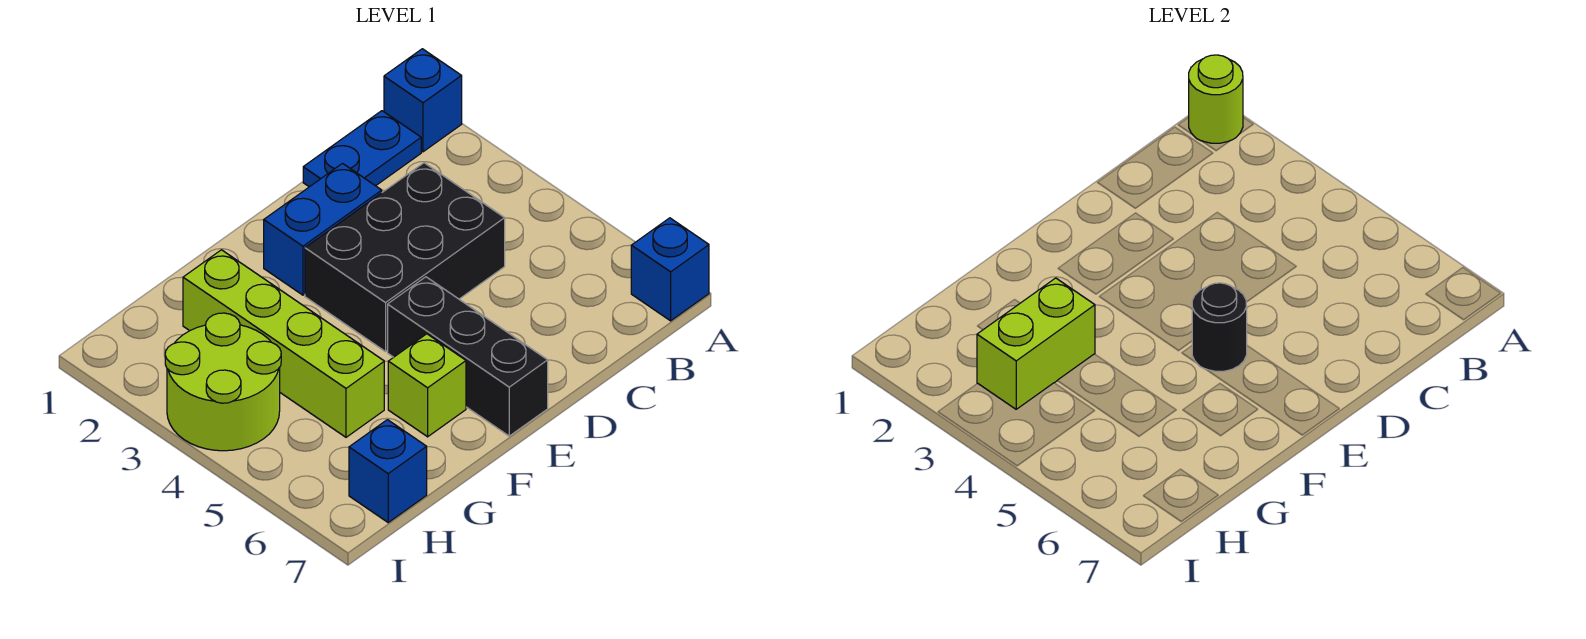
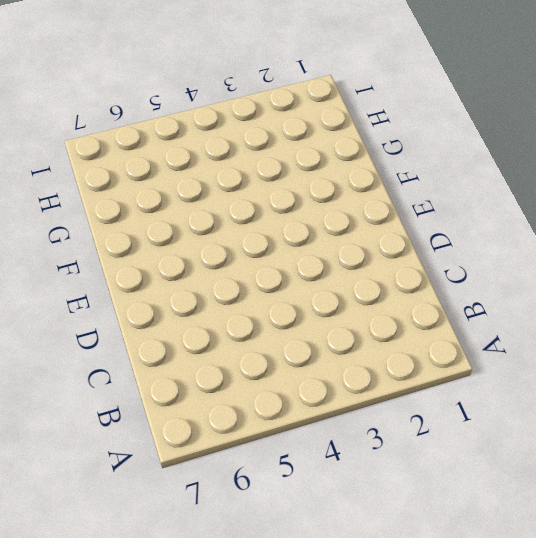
none -> blue 1x1 brick [384,49,462,152]
none -> blue 1x1 brick [631,218,709,321]
none -> blue 1x2 plate [303,111,421,187]

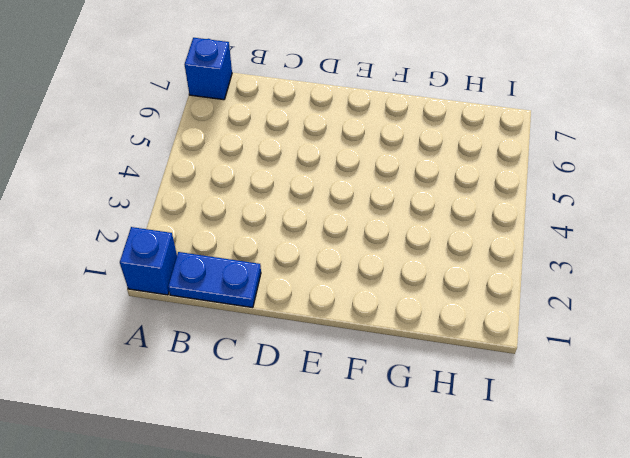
none -> black 2x3 brick [305,163,505,352]
none -> blue 1x2 brick [264,164,382,295]
none -> black 1x3 brick [388,277,548,436]

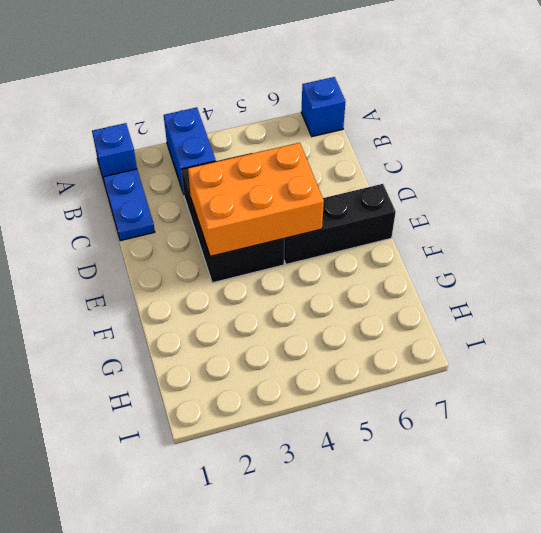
blue 1x2 brick [164,107,216,194] -> blue 1x2 brick moved to [264,164,382,295]
orange 2x3 brick [188,143,324,256] -> black 1x1 round brick [1192,283,1247,371]
none -> lime 1x1 brick [388,334,466,437]
none -> lime 1x4 brick [183,250,384,437]
none -> lime 2x2 round brick [165,313,281,451]

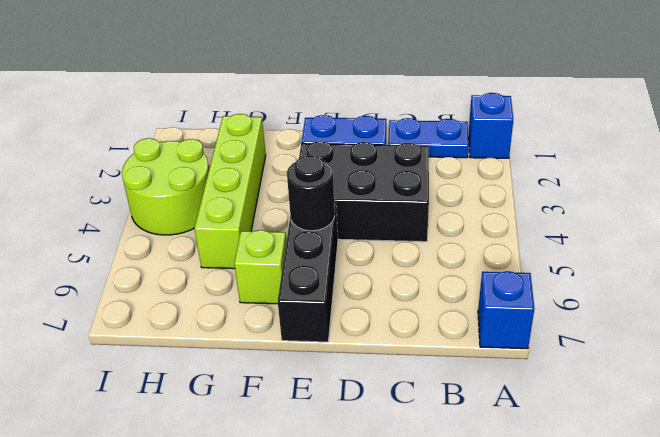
none -> blue 1x1 brick [349,420,427,522]
none -> lime 1x1 round brick [1189,55,1243,143]
none -> lime 1x2 brick [977,278,1095,409]

